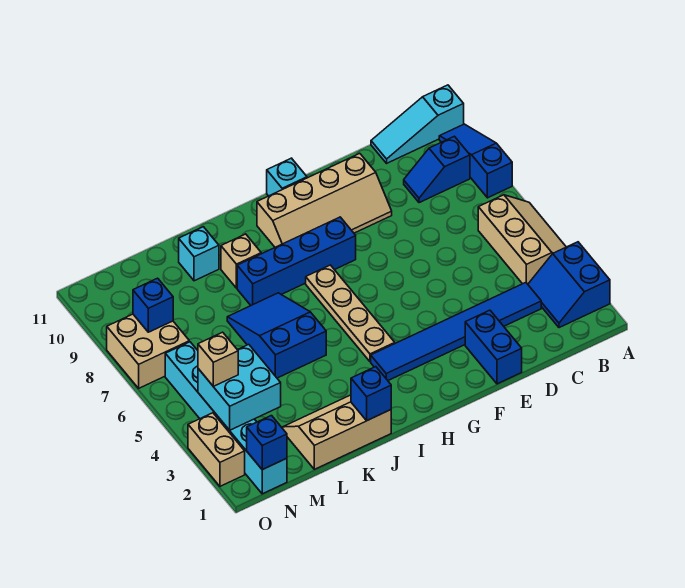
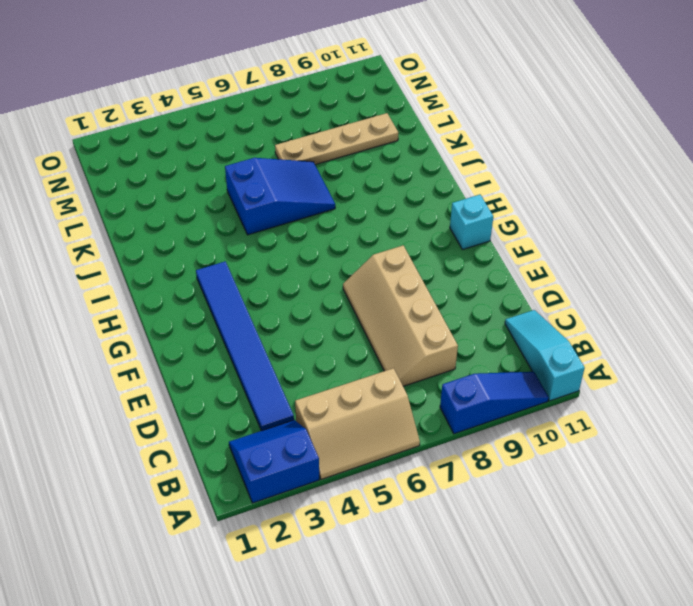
tan 2x4 slope [343,245,458,386] -> tan 2x4 slope moved to [257,154,392,247]
tan 1x4 plate [275,113,398,165] -> tan 1x4 plate moved to [306,265,395,362]
none -> blue 1x2 slope [404,136,470,203]
none -> blue 1x2 brick [465,310,522,384]
none -> blue 1x4 brick [237,217,356,305]

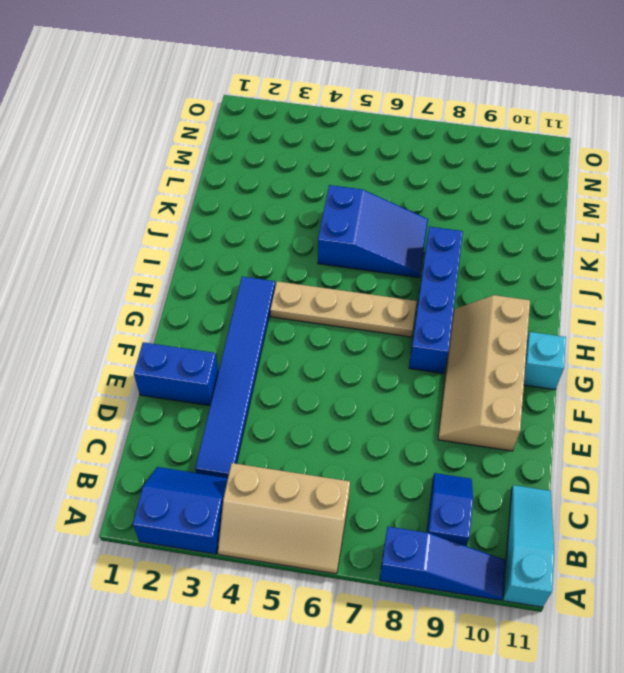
none -> tan 2x3 slope [283,395,391,469]
none -> tan 1x1 brick [221,234,261,288]
none -> cyan 1x1 brick [179,227,219,281]

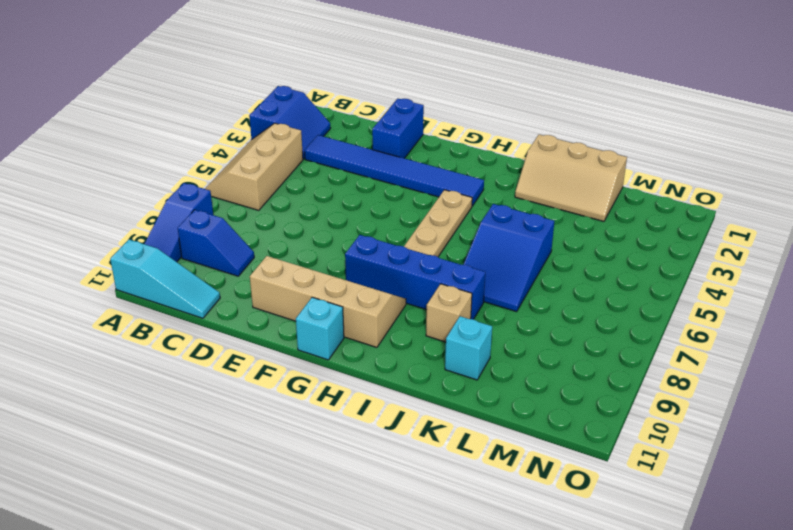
none -> cyan 1x6 brick [165,342,287,494]
none -> tan 2x2 brick [107,314,189,388]
none -> tan 1x2 brick [188,413,245,486]

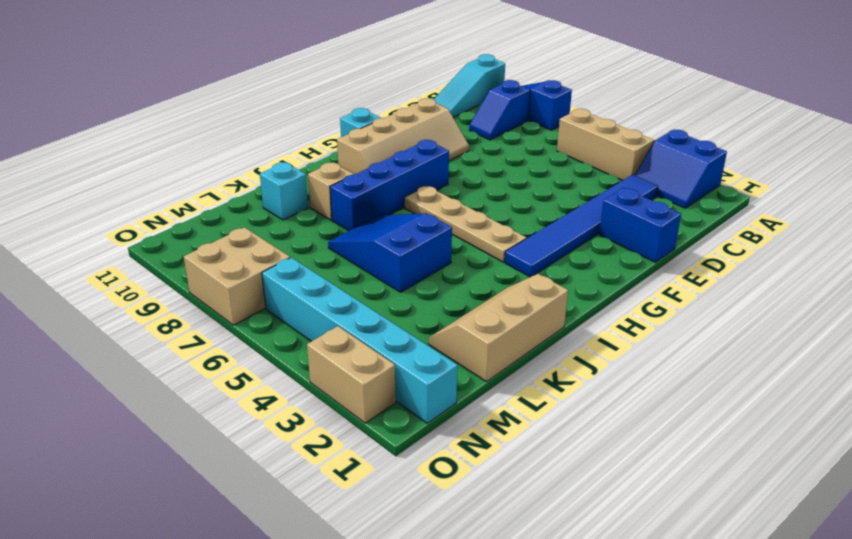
none -> blue 1x1 brick [351,367,391,420]
none -> cyan 2x2 brick [198,344,281,430]
none -> blue 1x1 brick [247,416,287,470]

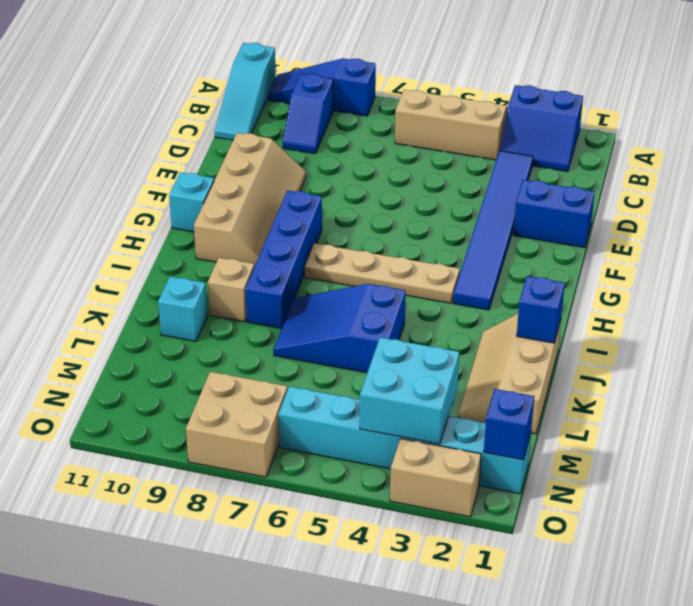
none -> blue 1x1 brick [133,278,173,332]
none -> tan 1x1 brick [198,332,238,386]

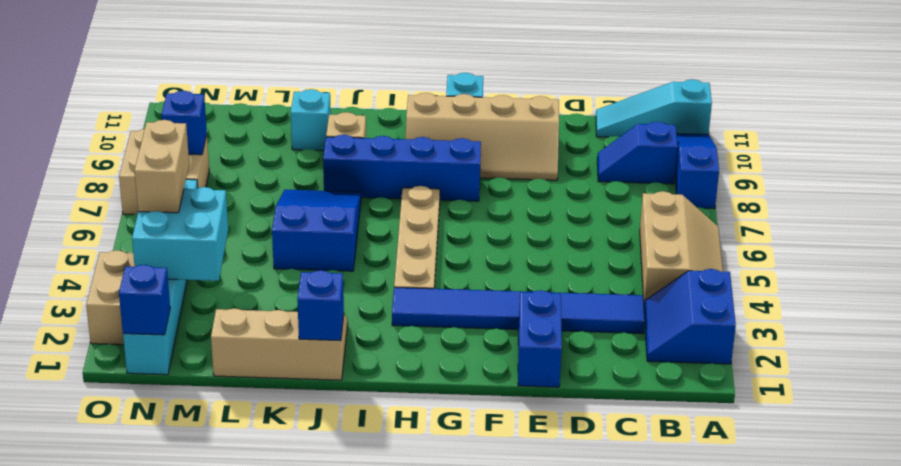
tan 1x2 brick [134,120,189,213] -> tan 1x1 brick [198,332,238,386]

